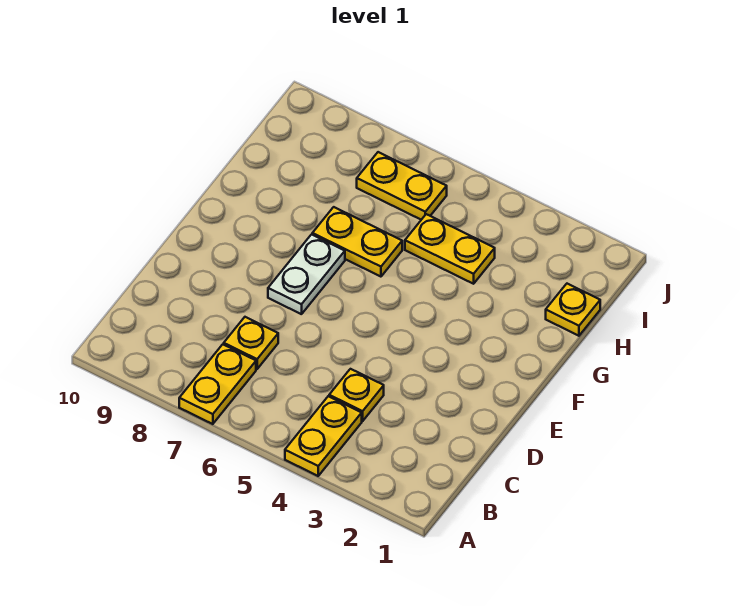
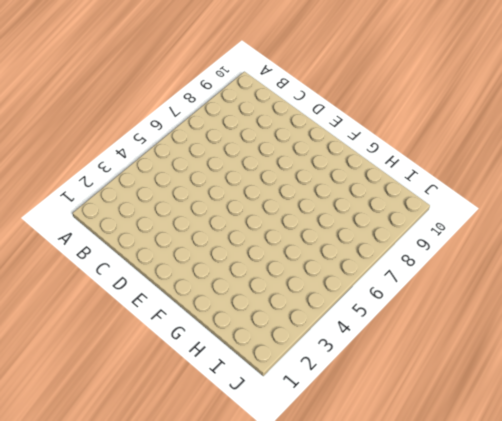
none -> yellow 1x2 plate [285,396,362,476]
none -> yellow 1x2 plate [179,344,256,424]

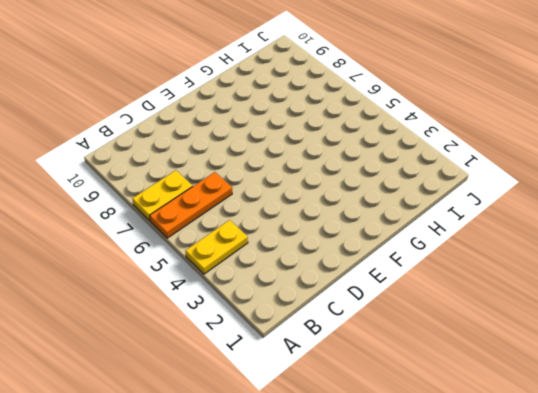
orange 1x3 plate [150,172,232,238] -> none
none -> yellow 1x1 plate [329,369,384,421]
none -> yellow 1x1 plate [224,317,278,369]

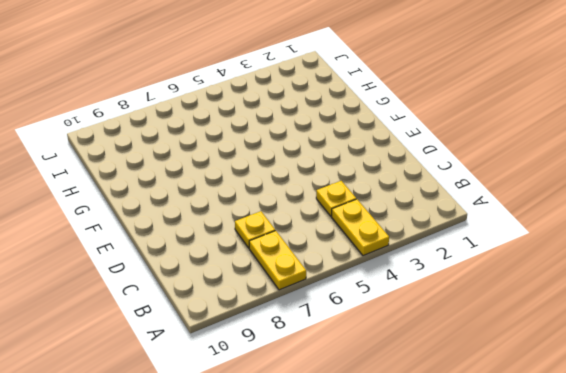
none -> white 1x2 plate [268,234,345,314]
none -> yellow 1x2 plate [312,207,402,277]

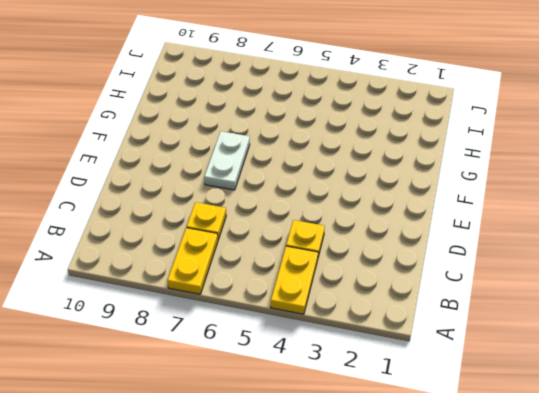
none -> yellow 1x2 plate [312,207,402,277]
none -> yellow 1x1 plate [546,284,600,336]

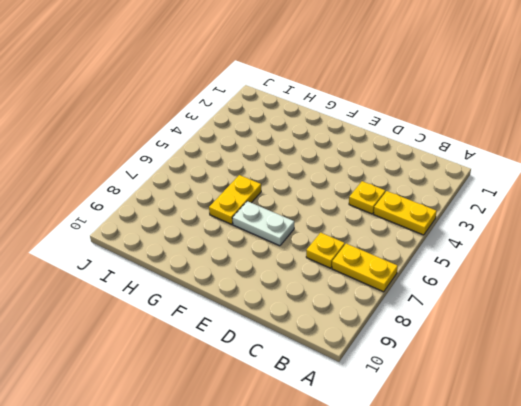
none -> yellow 1x1 plate [546,284,600,336]
none -> yellow 1x2 plate [405,214,495,284]

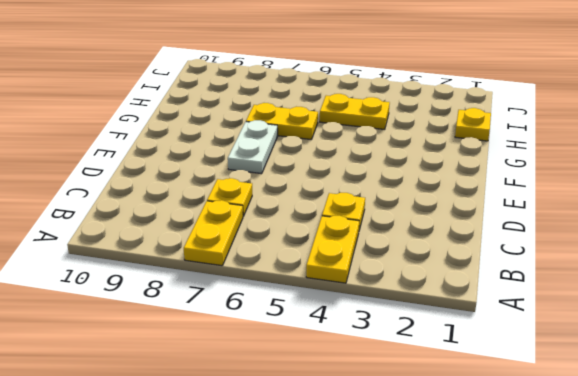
none -> yellow 1x2 plate [357,152,447,220]

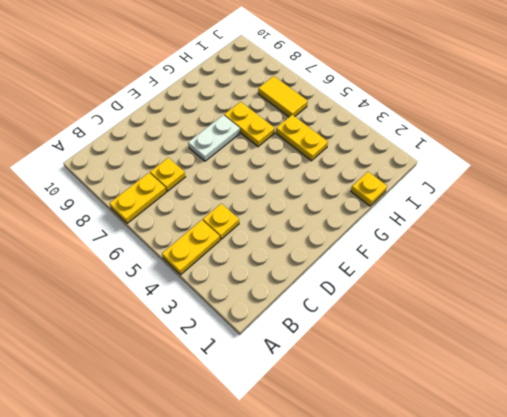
yellow 1x2 tile [258,76,308,117] -> yellow 1x2 plate [357,152,447,220]

